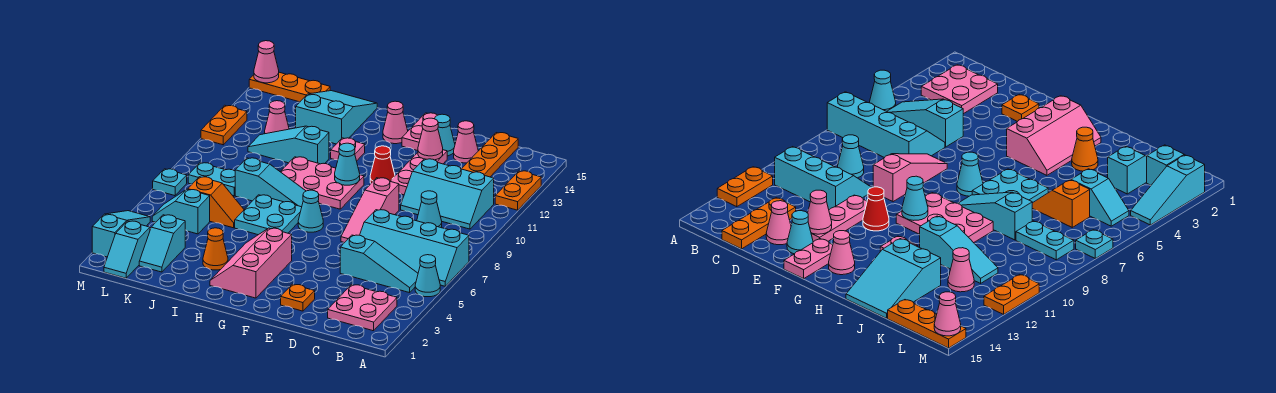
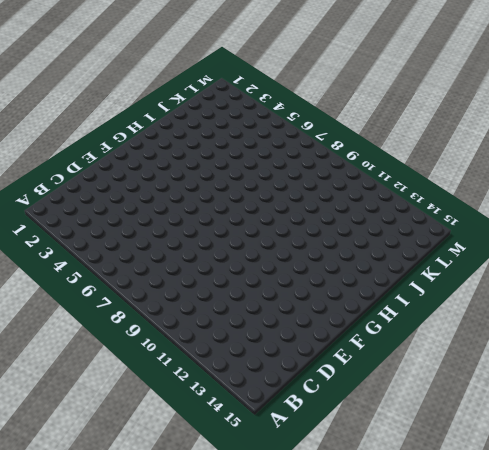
none -> cyan 1x1 cone [415,255,440,297]
none -> cyan 2x4 slope [360,210,469,286]
none -> orange 1x2 plate [495,171,541,210]
none -> pink 2x2 plate [328,285,397,331]

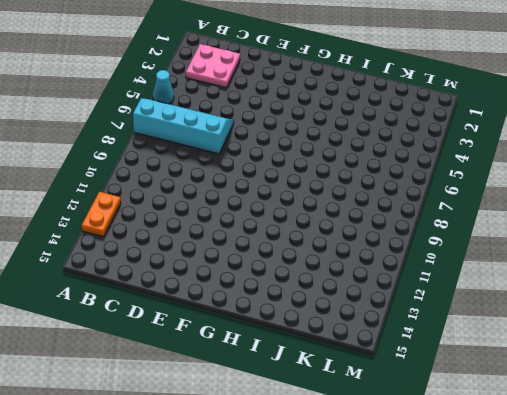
none -> cyan 1x3 slope [340,235,418,293]
none -> cyan 2x3 slope [401,159,494,229]
none -> cyan 1x1 cone [417,191,442,227]
none -> orange 1x3 plate [462,133,518,177]

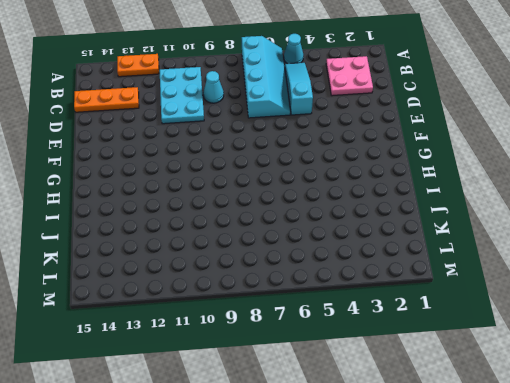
cyan 2x3 plate [160,67,204,124] -> cyan 2x3 slope [401,159,494,229]
none -> pink 1x1 cone [454,121,478,163]
none -> orange 1x1 plate [281,284,315,311]
none -> pink 1x3 slope [341,178,399,243]
none -> pink 1x3 plate [390,150,447,195]

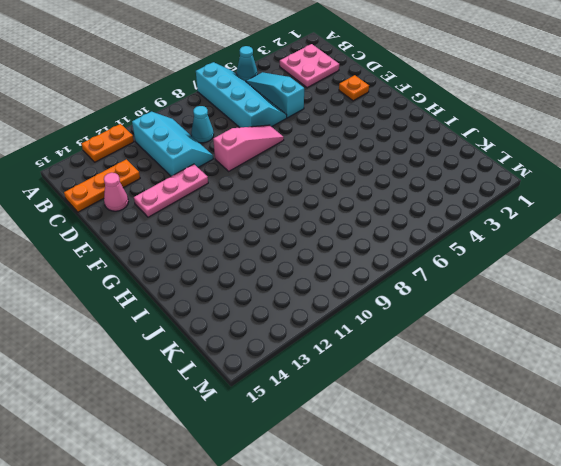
none -> cyan 1x1 cone [435,114,455,156]
none -> red 1x1 cone [370,146,395,183]
none -> pink 1x2 plate [402,113,437,151]
none -> pink 2x3 slope [210,228,292,298]

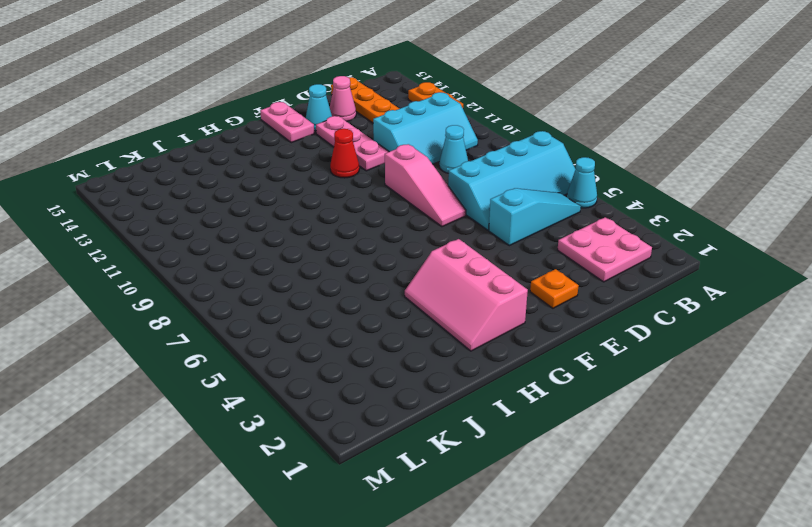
none -> cyan 1x1 cone [298,190,323,232]
none -> pink 2x3 plate [281,157,364,209]
none -> pink 1x1 cone [383,101,408,144]
none -> cyan 2x2 plate [235,195,302,235]

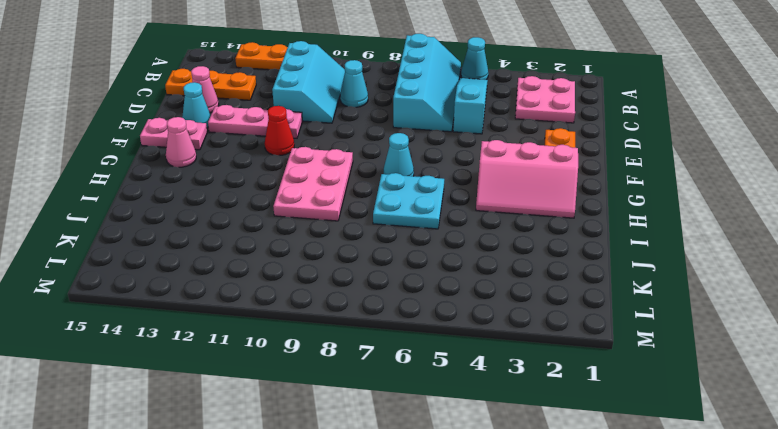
none -> pink 1x3 slope [341,178,399,243]
none -> cyan 1x3 slope [235,158,306,207]
none -> pink 1x1 plate [331,138,365,161]
none -> orange 1x1 cone [203,228,228,270]

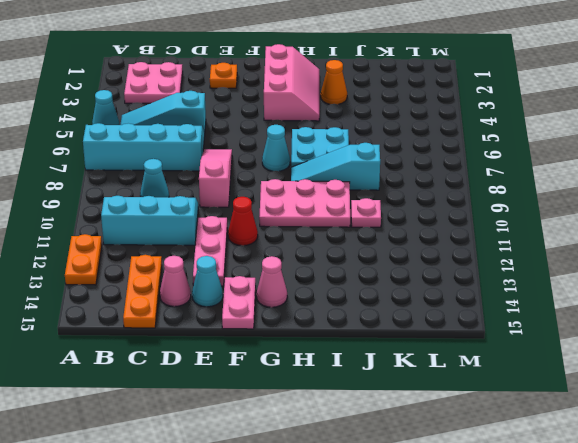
pink 1x1 plate [351,198,381,227] -> pink 1x1 plate moved to [331,138,365,161]
none -> cyan 1x3 slope [248,126,329,164]
none -> cyan 2x3 slope [296,91,377,144]
none -> orange 1x2 slope [188,177,244,228]
none -> cyan 1x2 slope [139,215,185,272]

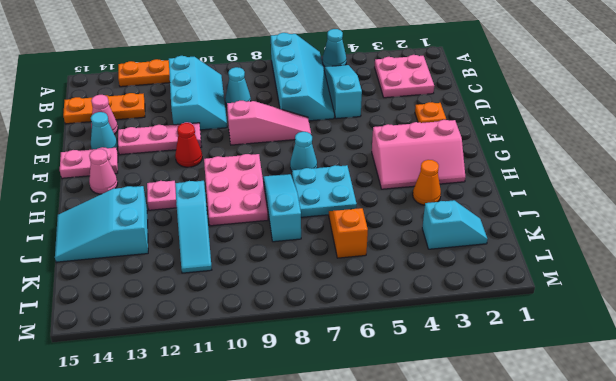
none -> cyan 1x2 slope [152,189,210,234]
none -> cyan 1x2 plate [188,163,235,196]
none -> pink 1x1 cone [265,101,289,134]
none -> orange 1x3 plate [249,72,330,102]

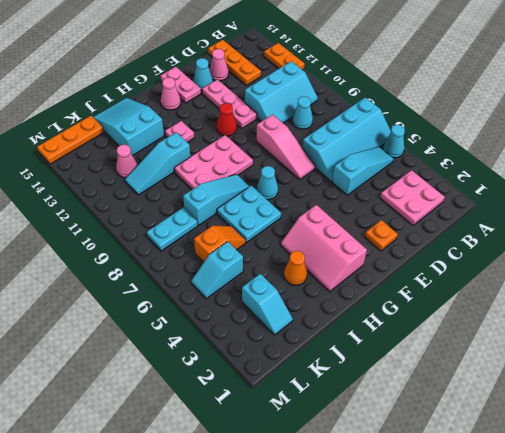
none -> cyan 1x2 slope [104,221,150,278]
none -> cyan 1x3 slope [92,211,150,257]
none -> cyan 1x1 plate [153,169,187,196]
none -> orange 1x2 plate [201,105,247,145]

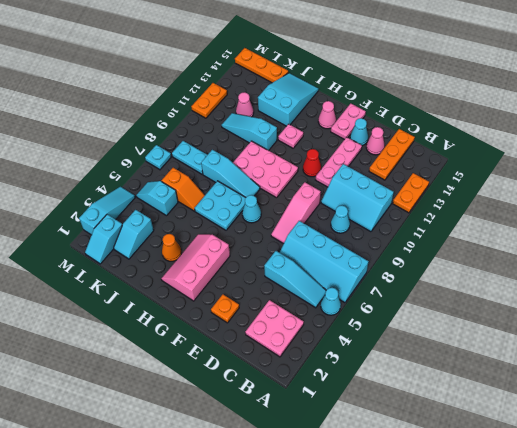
none -> pink 1x1 cone [418,118,443,160]
none -> cyan 1x1 cone [335,143,360,185]
none -> pink 1x1 cone [254,41,279,83]

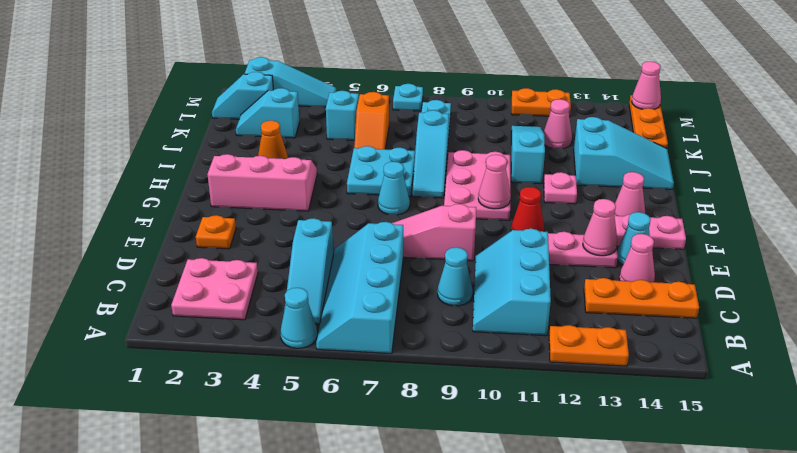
pink 1x1 cone [478,155,511,209] -> cyan 1x1 cone [335,143,360,185]

